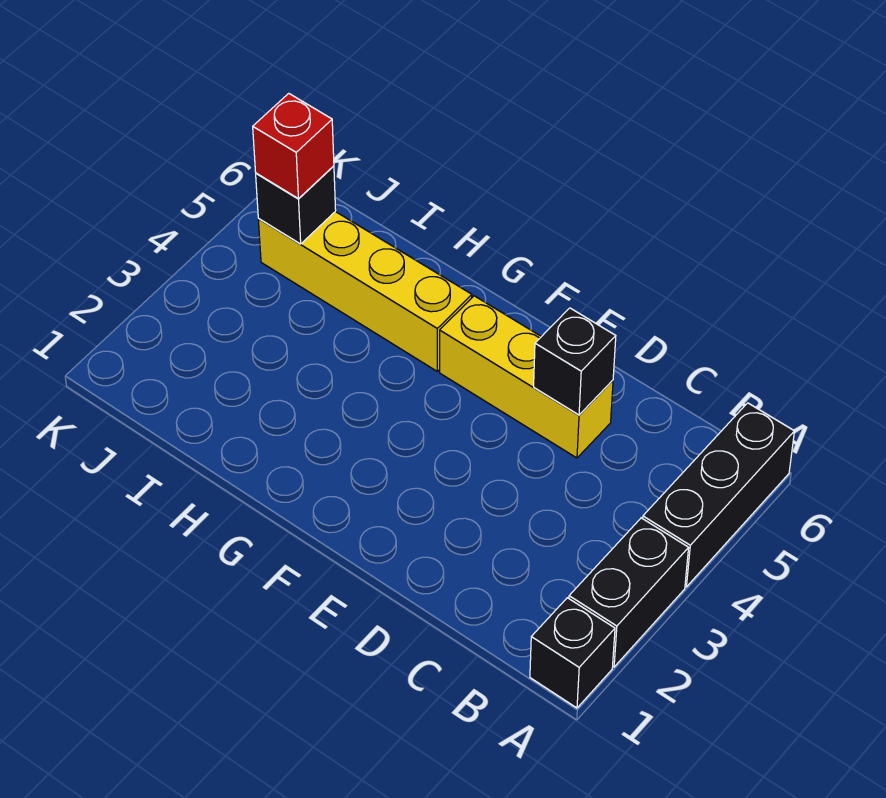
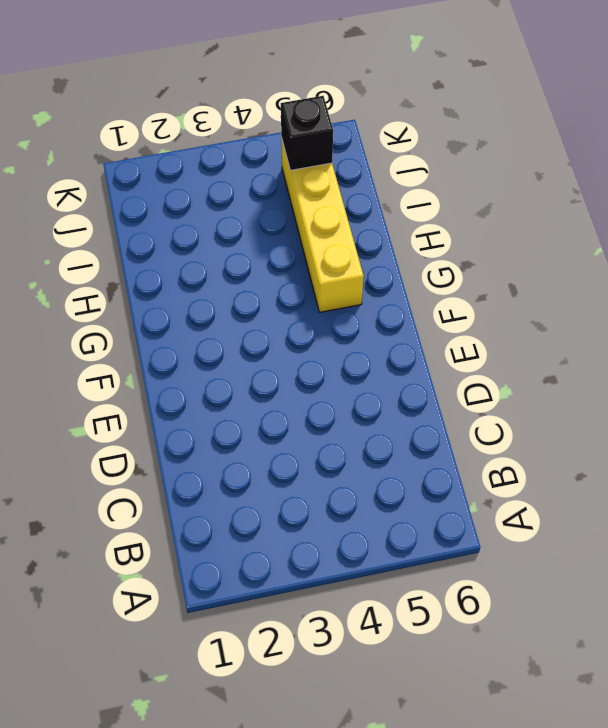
none -> black 1x1 brick [530,598,615,708]
none -> black 1x2 brick [569,518,689,667]

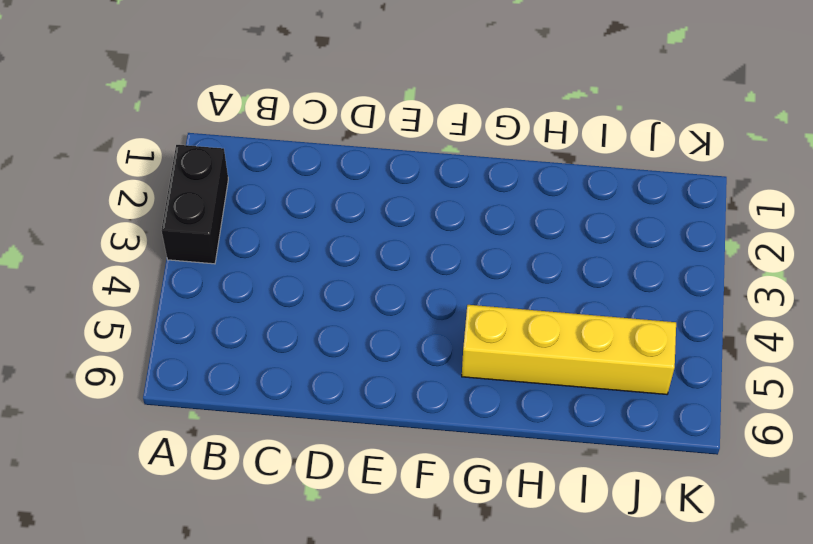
none -> black 1x1 brick [530,598,615,708]
none -> black 1x3 brick [643,403,794,587]

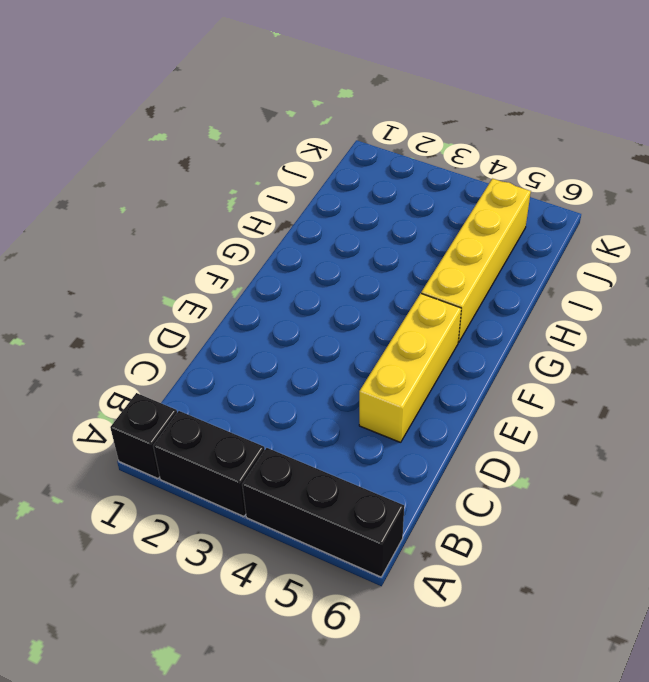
none -> black 1x1 brick [534,308,616,415]
none -> black 1x1 brick [256,166,336,244]

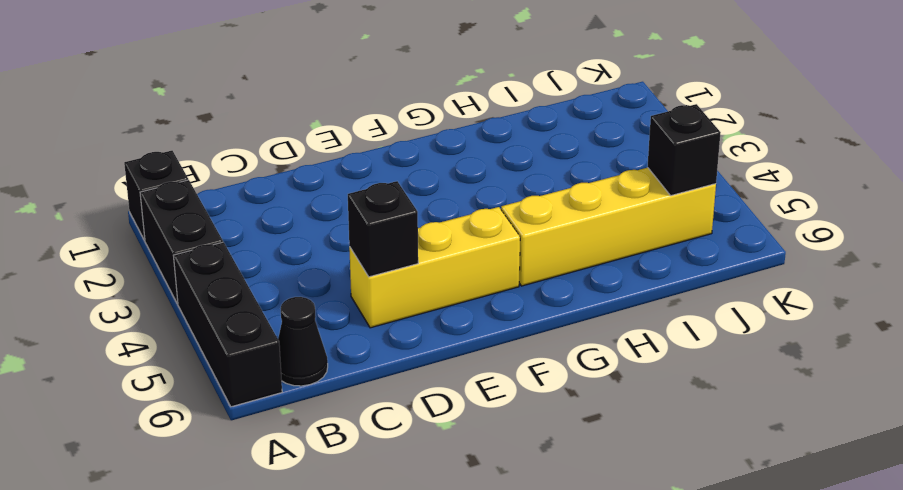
black 1x1 cone [278,297,328,386] -> none
none -> red 1x1 brick [253,93,334,199]

